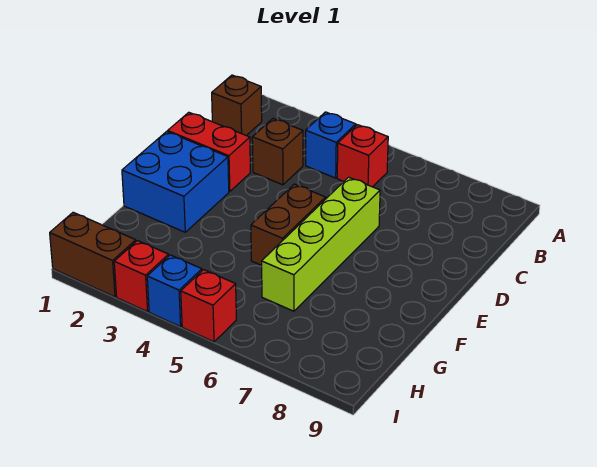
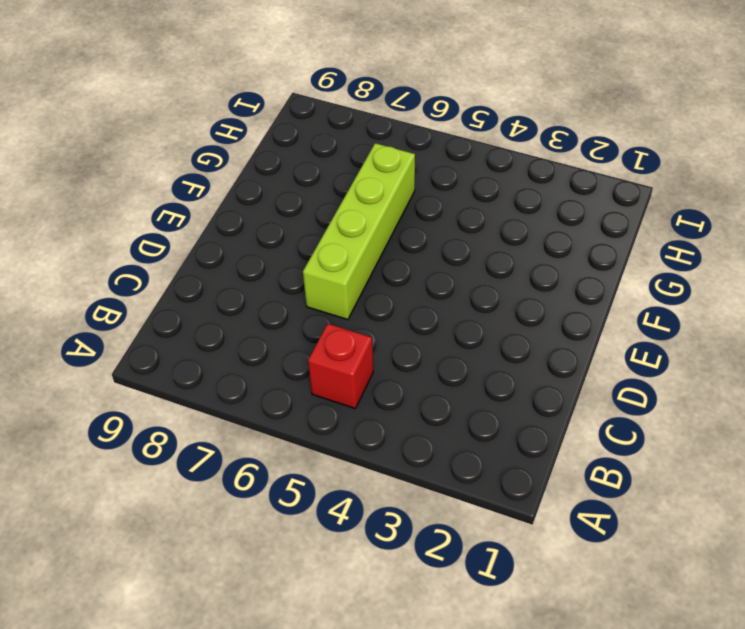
none -> brown 1x1 brick [212,75,262,136]
none -> blue 1x1 brick [306,112,356,178]
none -> brown 1x1 brick [252,119,303,185]

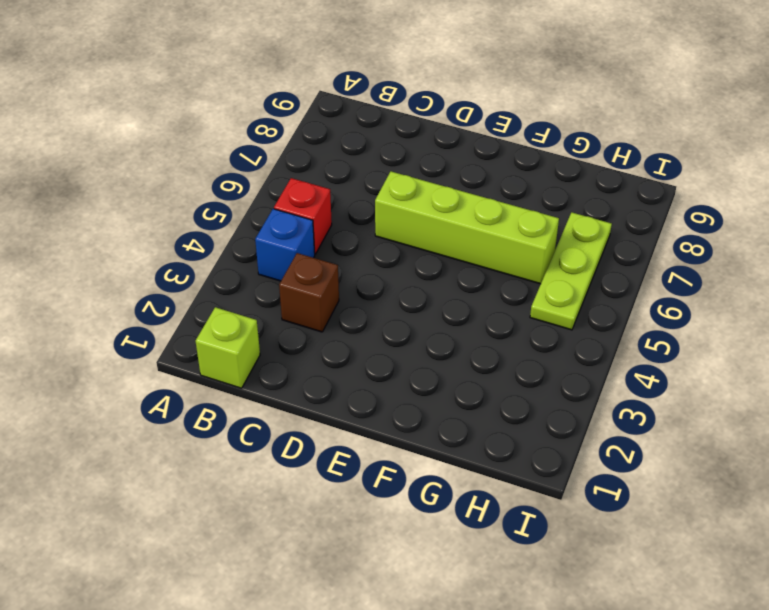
lime 1x1 brick [196,307,260,388] -> brown 1x1 brick [212,75,262,136]
lime 1x3 plate [530,212,612,330] -> none
none -> red 1x2 brick [168,112,250,192]
none -> blue 2x2 brick [122,132,229,232]
none -> brown 1x2 brick [251,184,326,266]

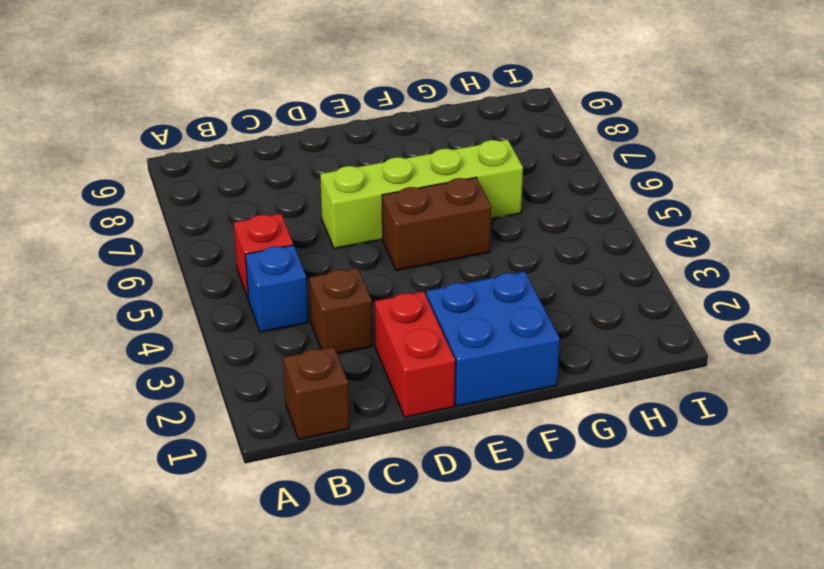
none -> brown 1x2 brick [50,212,136,297]
none -> red 1x1 brick [114,241,169,312]
none -> blue 1x1 brick [147,255,202,327]

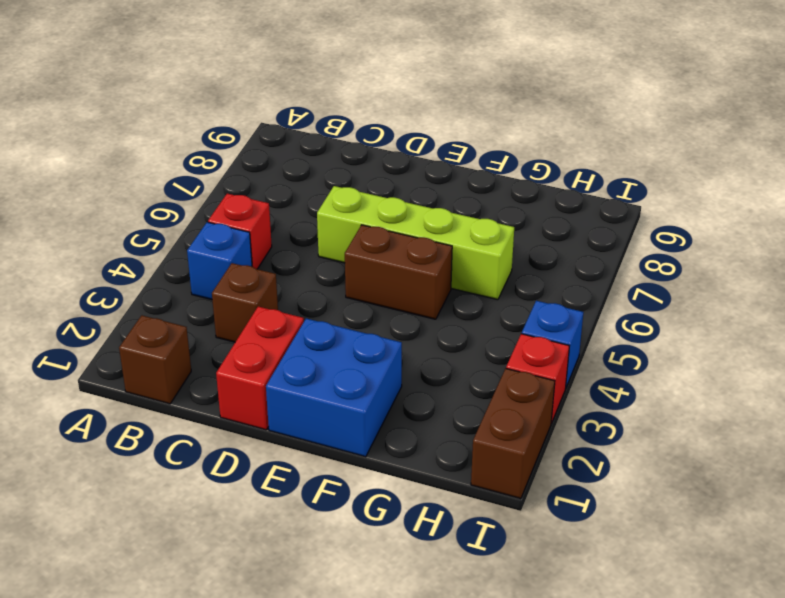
none -> red 1x1 brick [181,270,236,342]

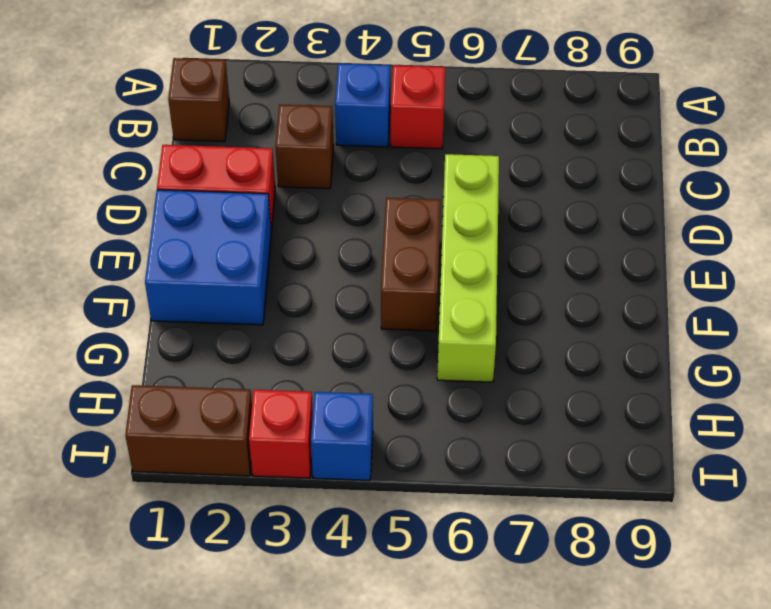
none -> red 1x1 brick [181,270,236,342]

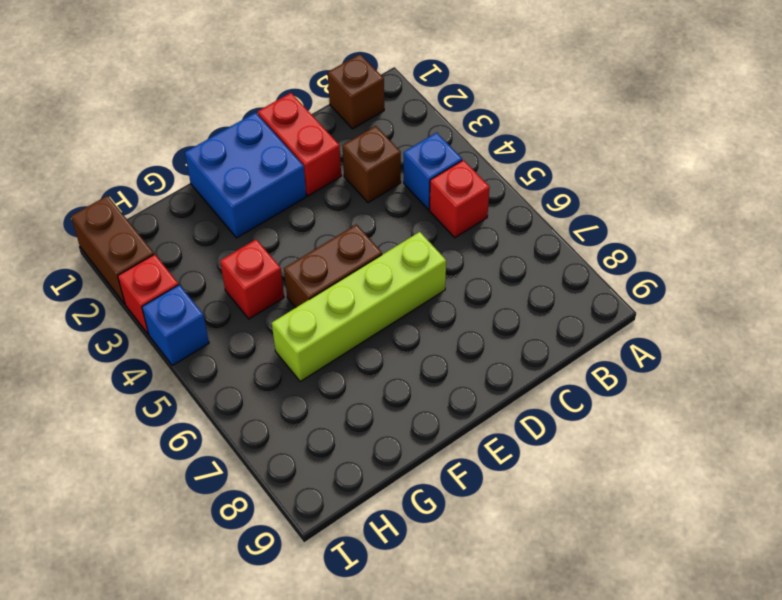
red 1x1 brick [220,239,284,319] -> red 1x1 brick moved to [181,270,236,342]

